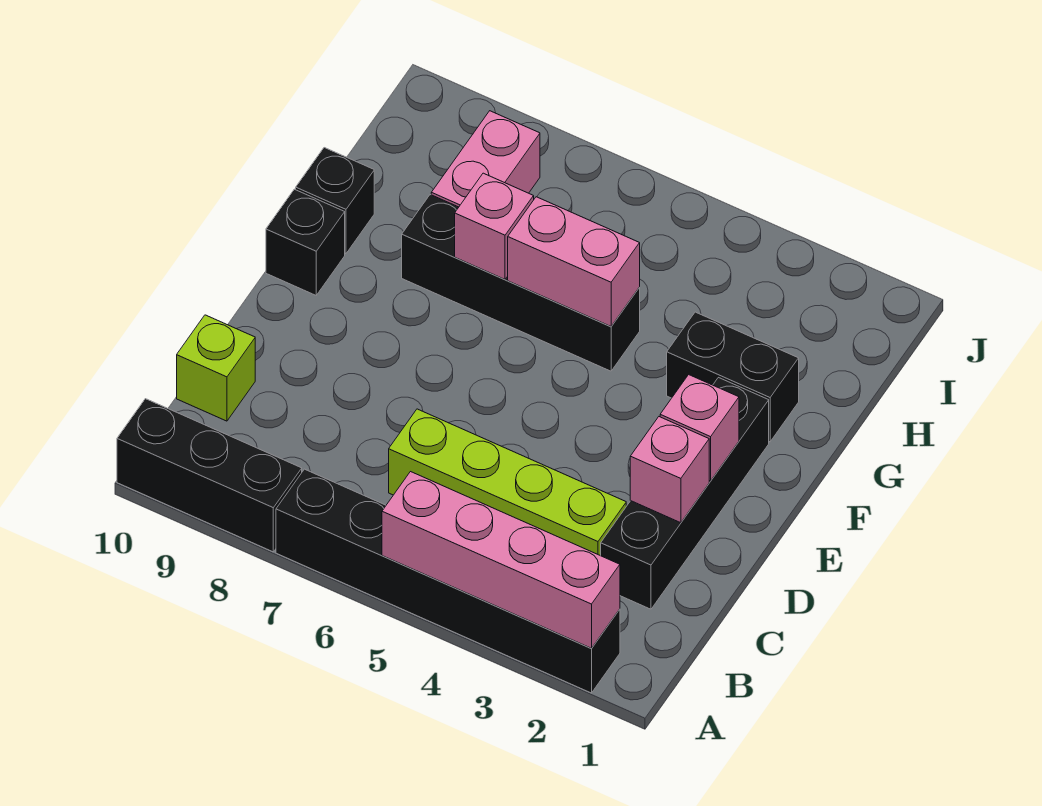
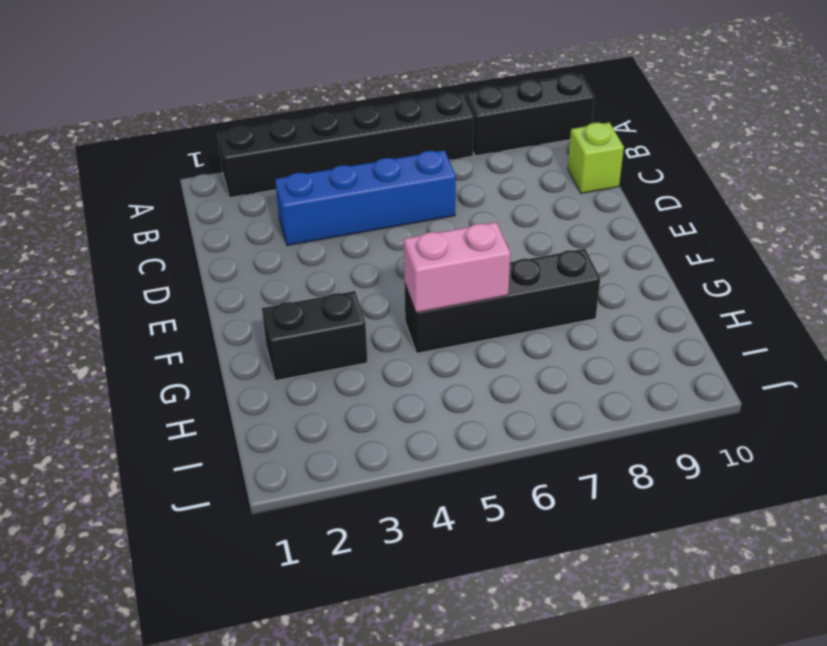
blue 1x4 brick [275,150,456,246] -> lime 1x4 brick [389,409,626,556]
none -> black 1x4 brick [601,378,769,609]
none -> black 1x1 brick [266,189,345,295]
none -> black 1x1 brick [296,148,374,254]

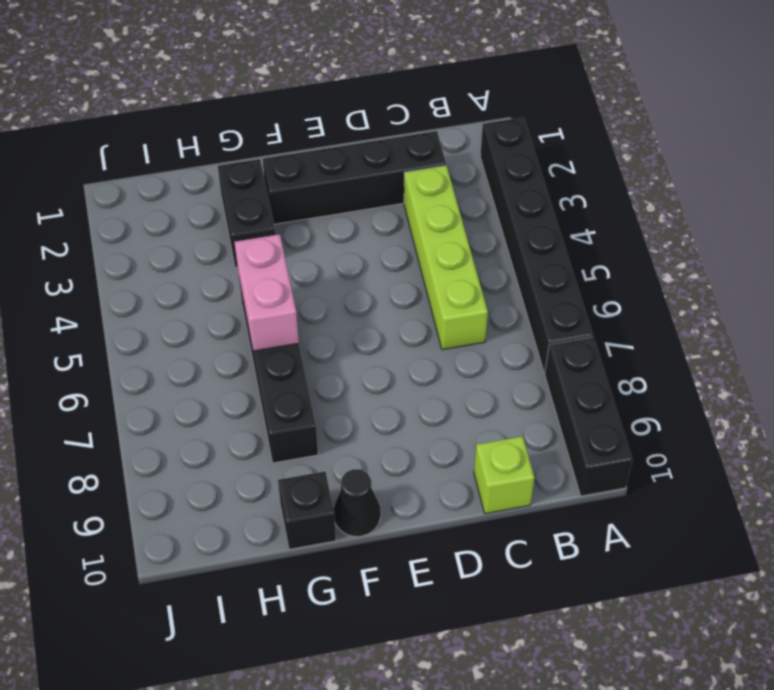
black 1x1 cone [333,469,381,536] -> black 1x1 brick [266,189,345,295]
none -> pink 1x2 brick [431,111,540,207]
none -> pink 1x4 brick [382,472,620,648]
none -> pink 1x1 brick [630,417,709,523]

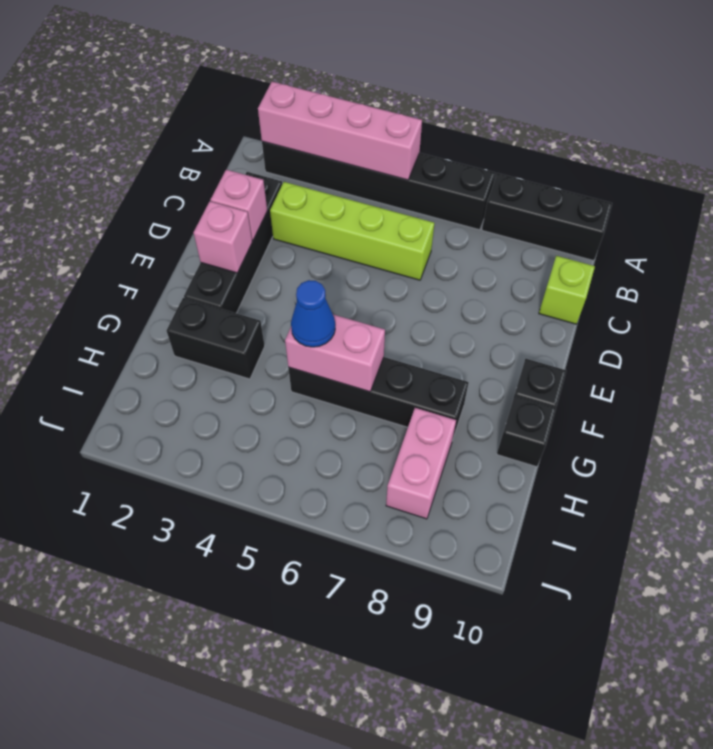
blue 1x1 cone [291,280,335,347] -> none
none -> pink 1x1 brick [455,173,534,280]

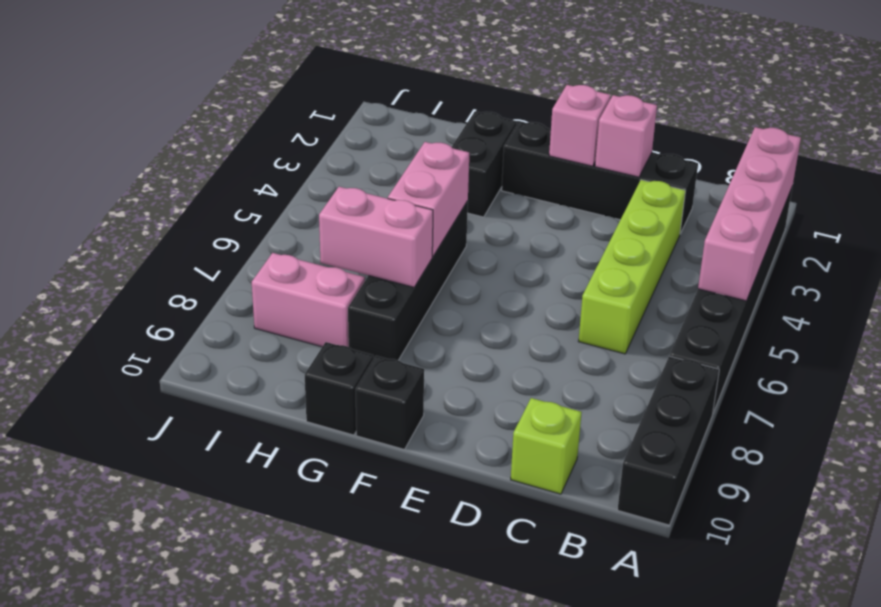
pink 1x2 brick [319,187,433,287] -> pink 1x1 brick [455,173,534,280]

